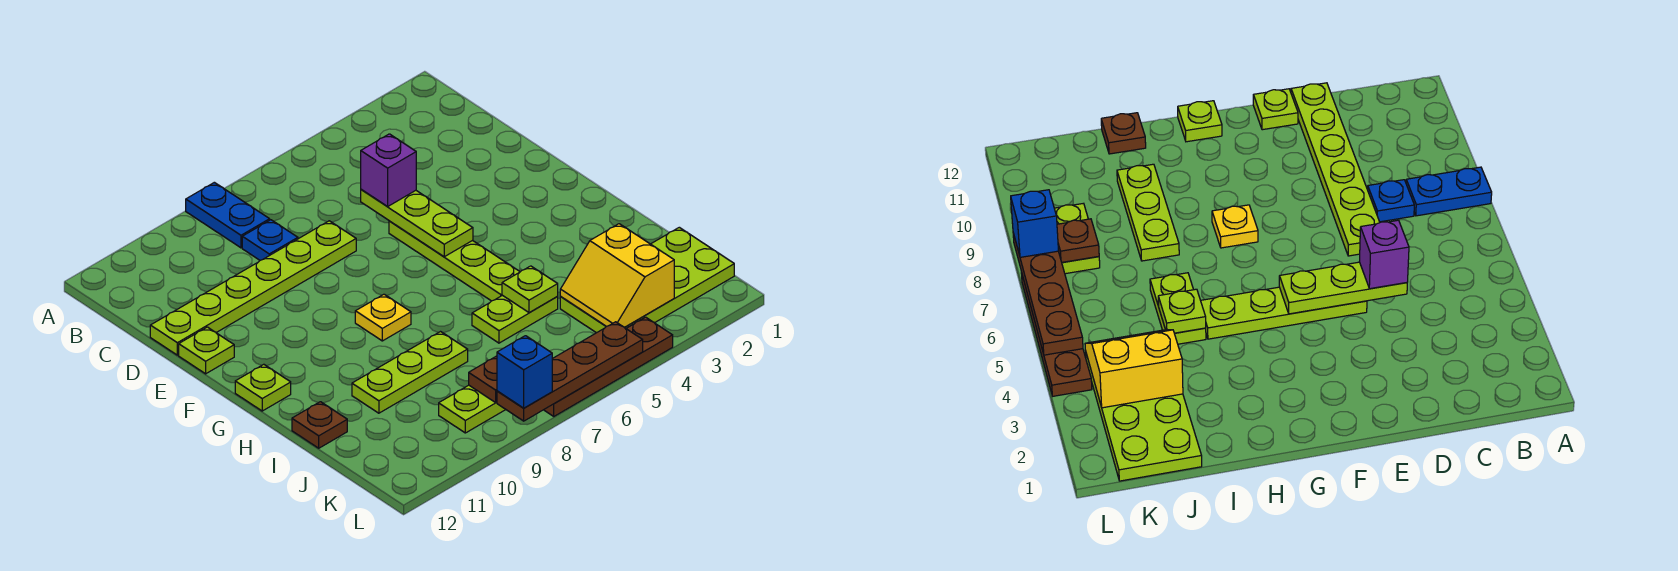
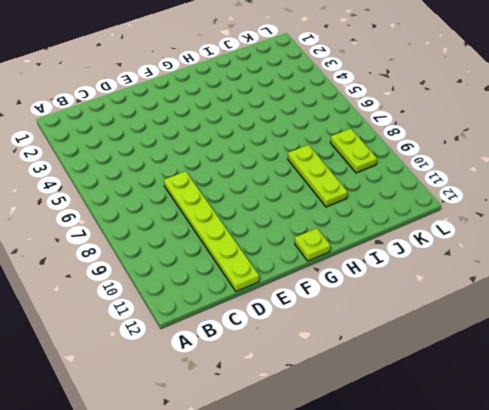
none -> blue 1x2 plate [186,182,270,248]
none -> blue 1x1 plate [242,220,298,260]
none -> lime 1x4 plate [389,221,520,301]

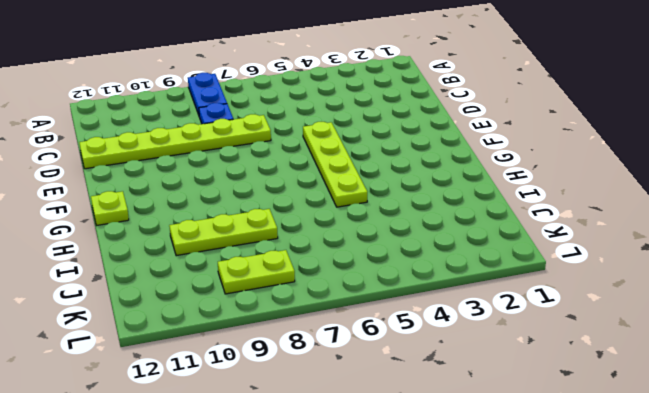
none -> lime 1x1 plate [179,327,234,374]
none -> yellow 1x1 plate [355,294,411,341]
none -> lime 1x2 plate [472,295,558,343]

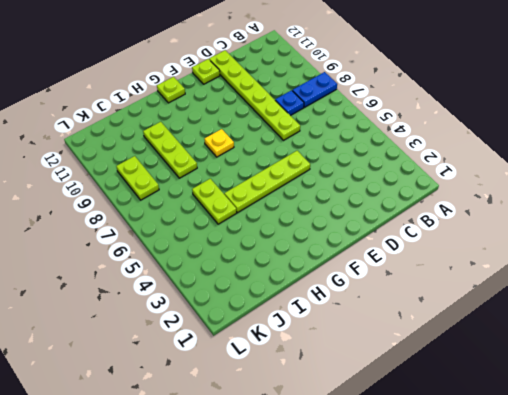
none -> brown 1x1 plate [292,402,347,448]
none -> lime 2x4 plate [560,227,734,333]
none -> brown 1x4 plate [544,317,673,416]

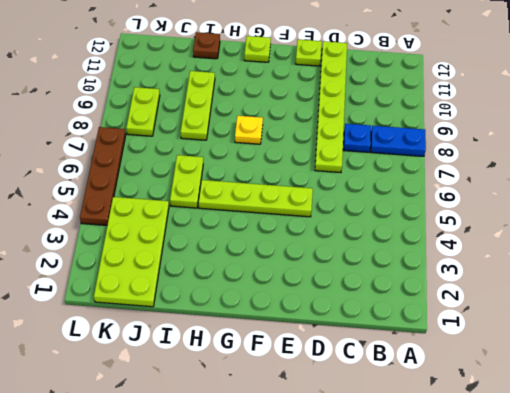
none -> lime 1x3 plate [361,189,473,257]
none -> lime 1x1 plate [502,266,558,313]
none -> yellow 2x2 slope [560,224,674,327]

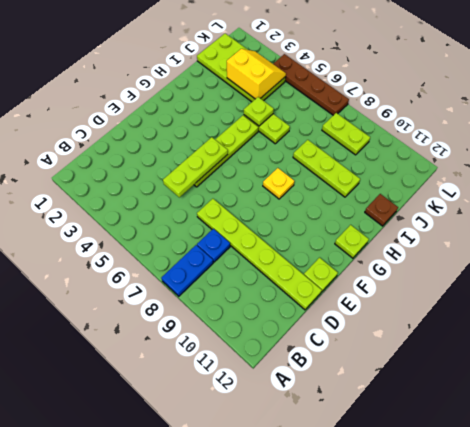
yellow 2x2 slope [227,49,286,99] -> yellow 2x2 slope turned to [560,224,674,327]
none -> brown 1x1 plate [469,356,497,402]
none -> brown 1x4 plate [497,322,643,421]
none -> purple 1x1 brick [361,134,416,207]

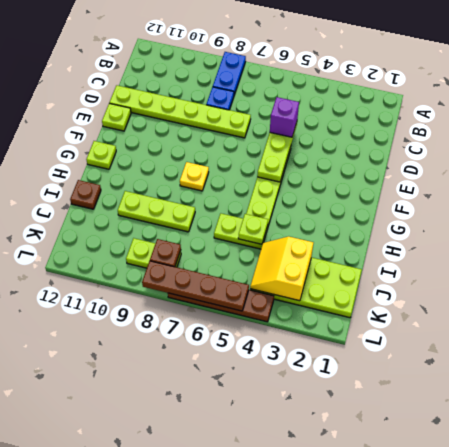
none -> blue 1x1 brick [497,336,552,408]

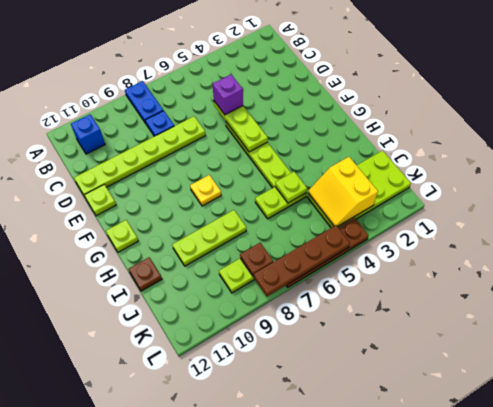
blue 1x1 brick [71,114,105,154] -> blue 1x1 brick moved to [497,336,552,408]

